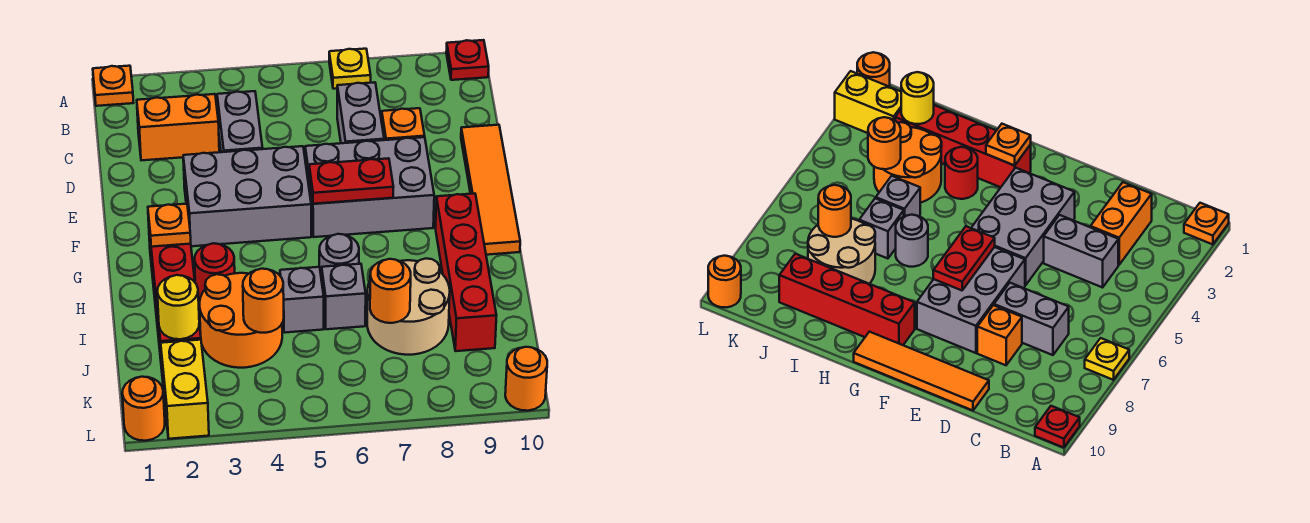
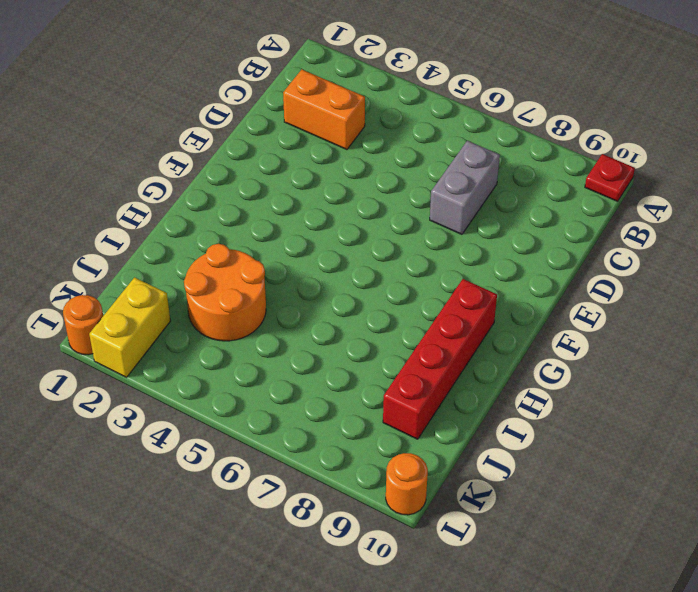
none -> orange 1x1 plate [93,66,133,106]
none -> yellow 1x1 plate [329,49,371,89]
none -> grey 1x2 brick [217,91,263,152]

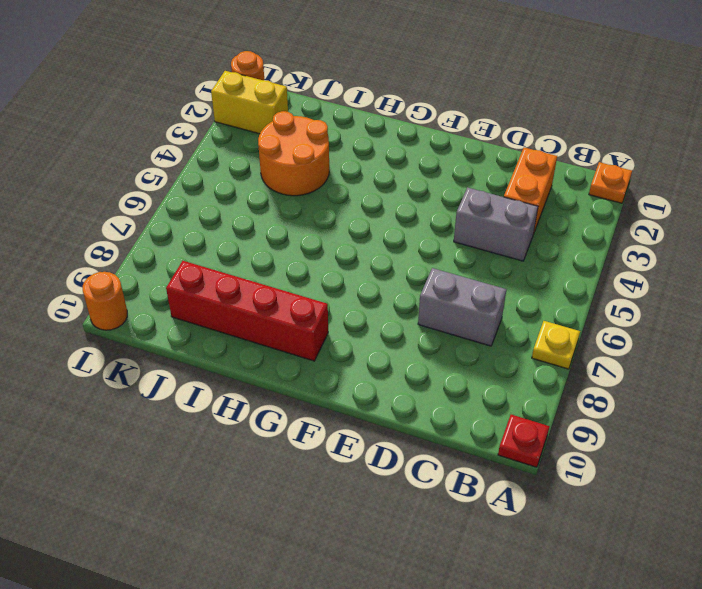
none -> orange 1x1 brick [382,108,425,140]
none -> orange 1x4 tile [461,125,520,255]
none -> grey 2x3 brick [183,146,311,246]

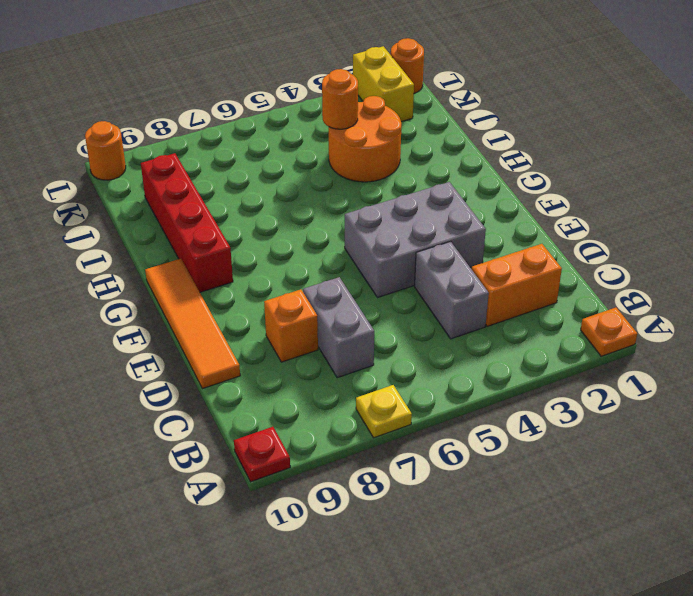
none -> grey 2x3 brick [305,137,434,237]
none -> red 1x4 brick [148,220,201,368]
none -> red 1x1 round brick [195,243,235,300]

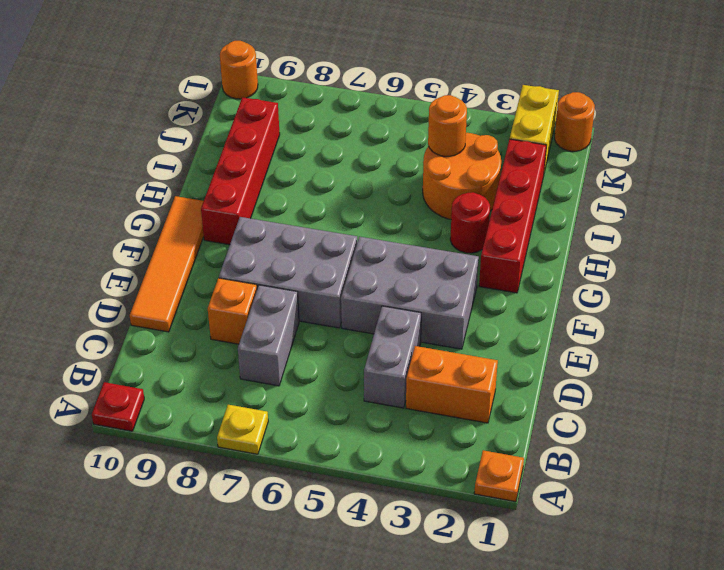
none -> grey 1x1 round brick [319,234,359,280]
none -> grey 1x1 brick [280,267,324,333]
none -> grey 1x1 brick [322,264,366,329]

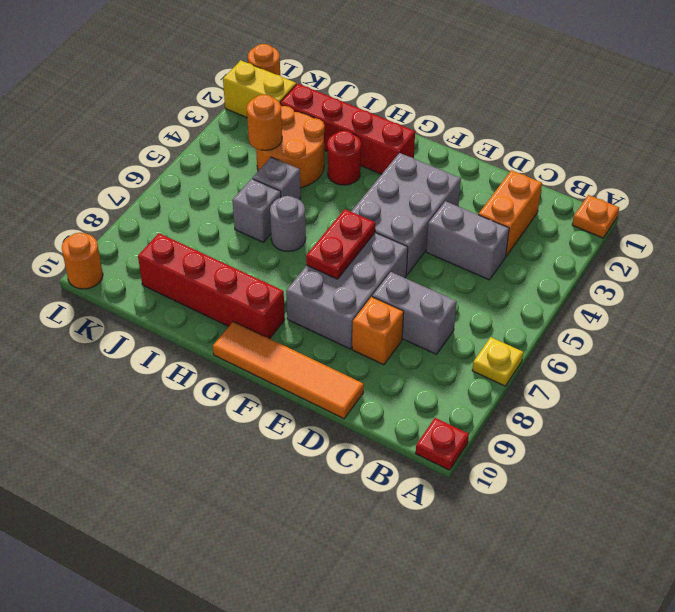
none -> tan 2x2 round brick [367,259,450,355]
none -> orange 1x1 plate [148,204,191,247]
none -> yellow 1x1 round brick [157,275,199,339]

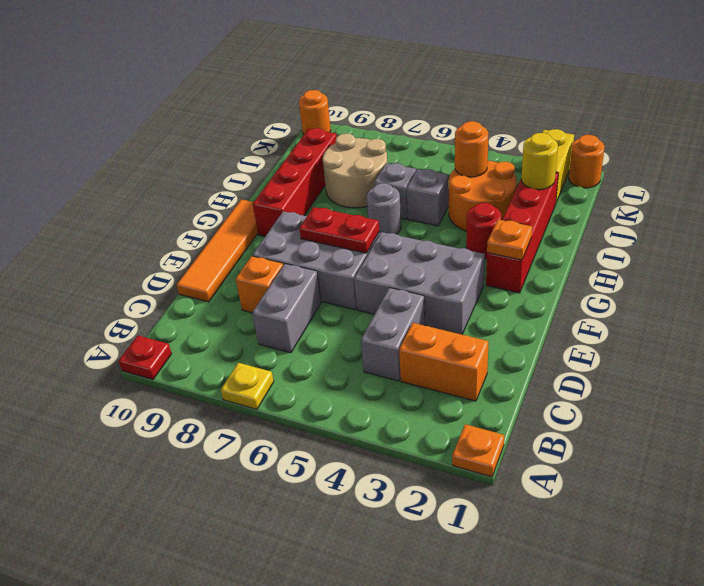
none -> orange 1x1 round brick [370,259,411,323]

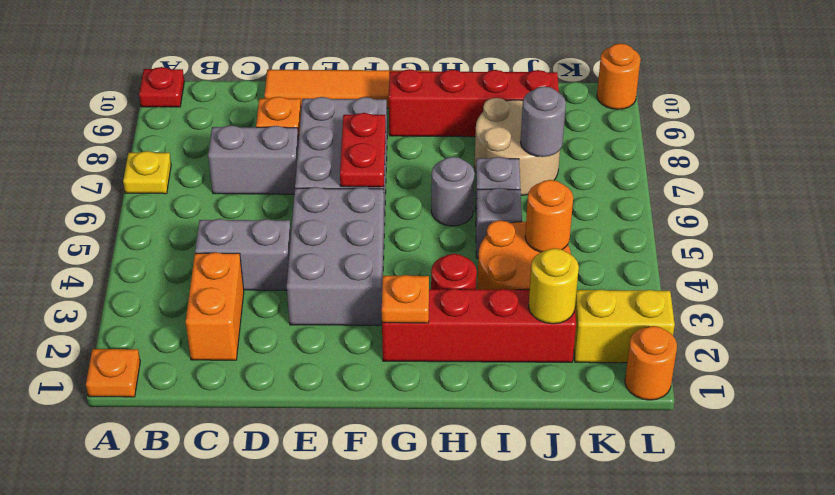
grey 1x1 round brick [520,86,566,157] -> orange 1x1 round brick [370,259,411,323]

